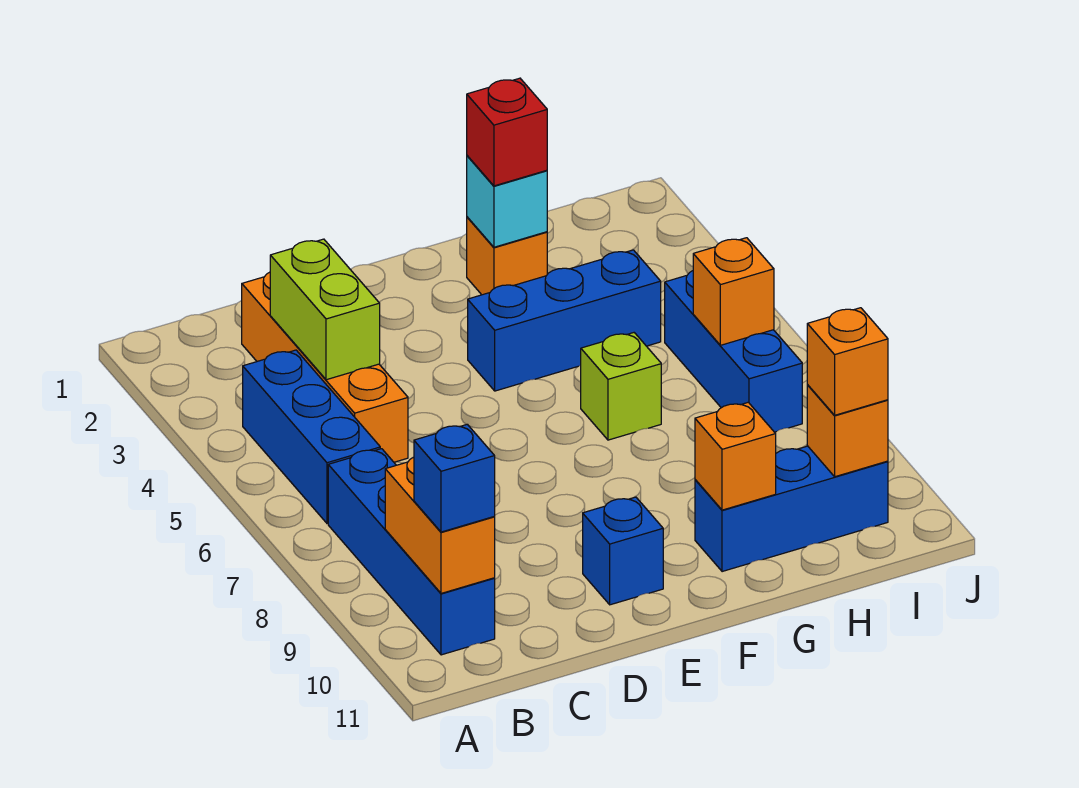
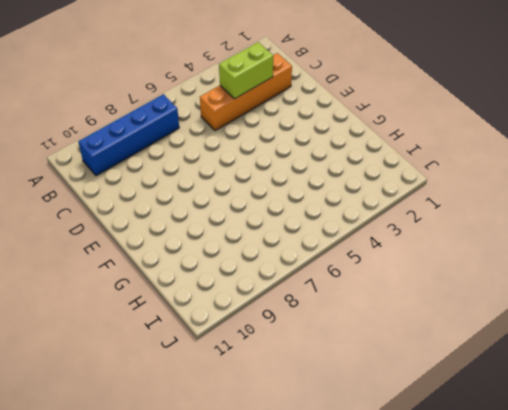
none -> blue 1x3 brick [243,350,380,523]
none -> blue 1x1 brick [583,497,663,605]
none -> blue 1x3 brick [468,250,661,391]

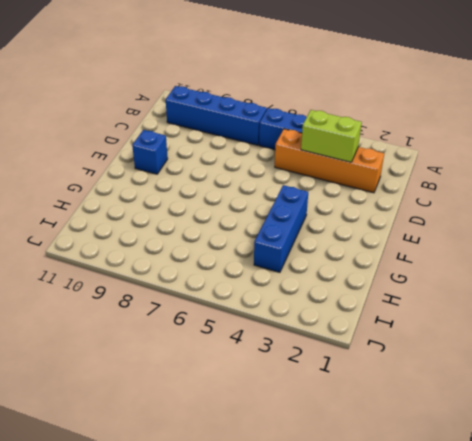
none -> orange 1x1 brick [467,217,547,295]
none -> lime 1x1 brick [581,333,661,440]
none -> blue 1x3 brick [695,446,888,572]

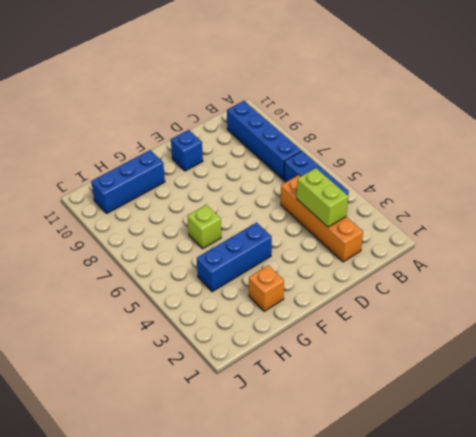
none -> blue 1x3 brick [665,271,802,432]
none -> orange 1x2 brick [385,457,495,593]
none -> cyan 1x1 brick [467,156,547,247]

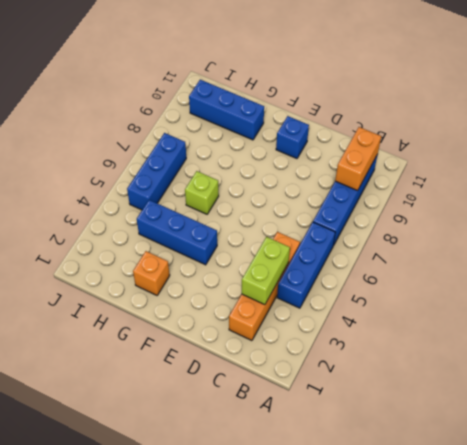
none -> cyan 1x1 brick [467,156,547,247]
none -> orange 1x1 brick [695,402,776,510]
none -> orange 1x1 brick [693,238,774,345]

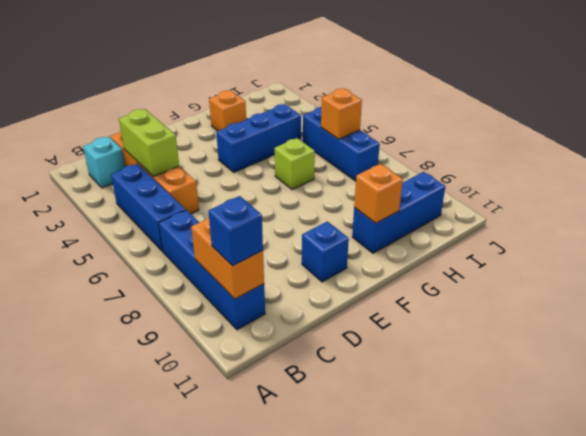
cyan 1x1 brick [83,137,125,188] -> cyan 1x1 brick moved to [467,156,547,247]
none -> orange 1x1 brick [807,385,888,477]
none -> red 1x1 brick [467,78,547,186]
none -> orange 1x1 brick [807,308,888,415]

